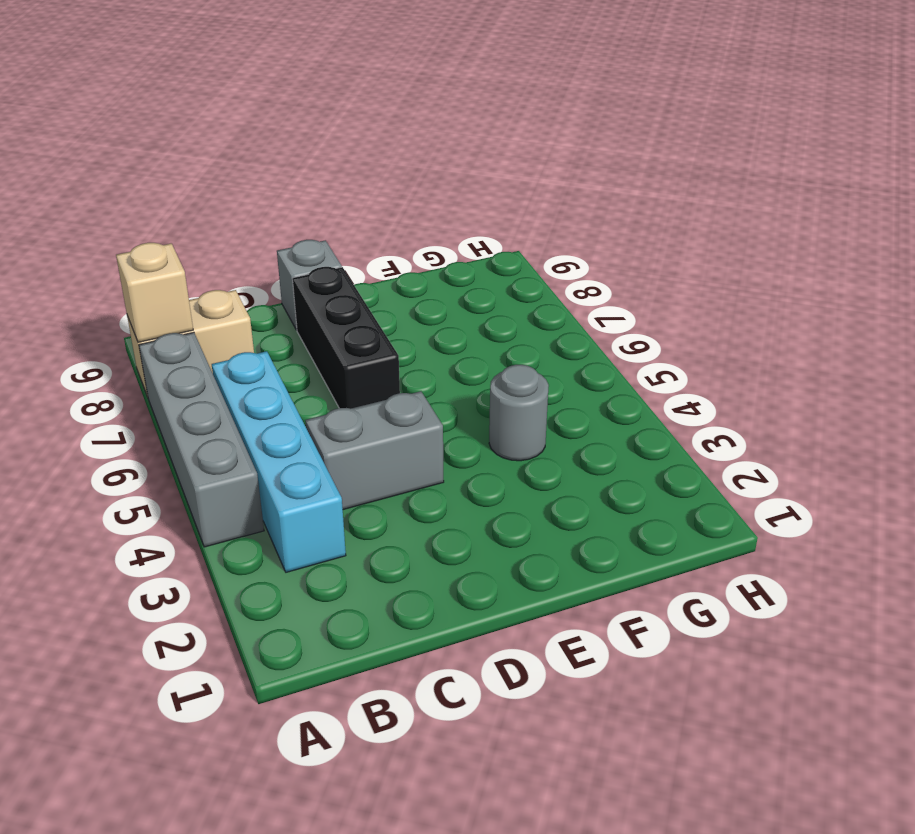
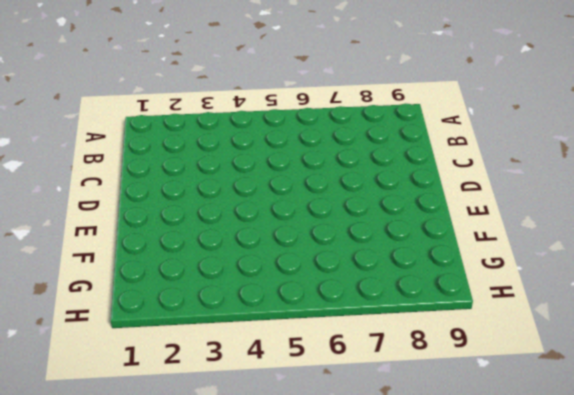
none -> grey 1x4 brick [139,332,264,547]
none -> tan 1x2 brick [127,290,254,397]

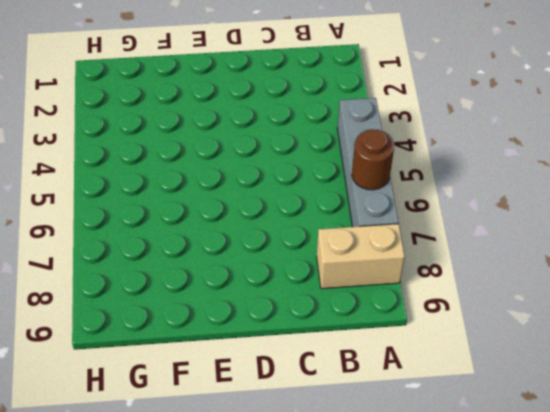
brown 1x1 round brick [352,129,394,190] -> none
none -> cyan 1x4 brick [212,351,346,572]
none -> grey 1x2 brick [305,391,444,510]

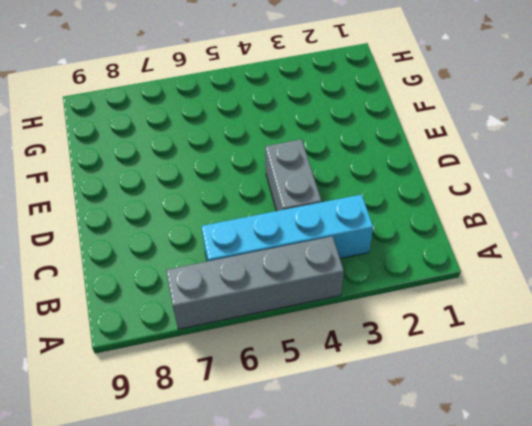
none -> tan 1x2 brick [127,290,254,397]
none -> black 1x3 brick [292,267,400,409]

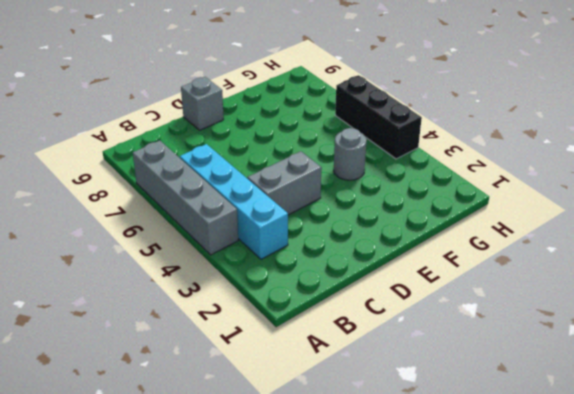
black 1x3 brick [335,75,422,159] -> black 1x3 brick moved to [292,267,400,409]
none -> tan 1x2 brick [127,290,254,397]
none -> tan 1x1 brick [116,243,193,342]

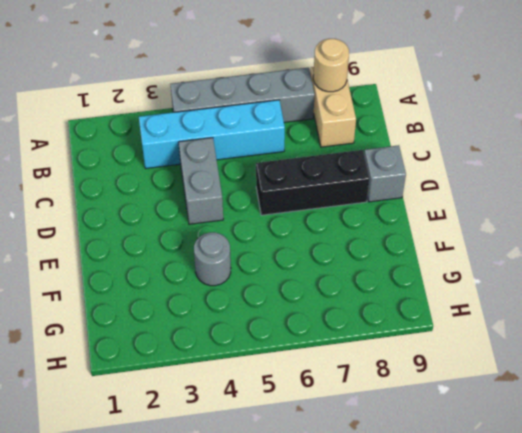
tan 1x1 round brick [313,39,349,92] -> tan 1x1 brick [116,243,193,342]

